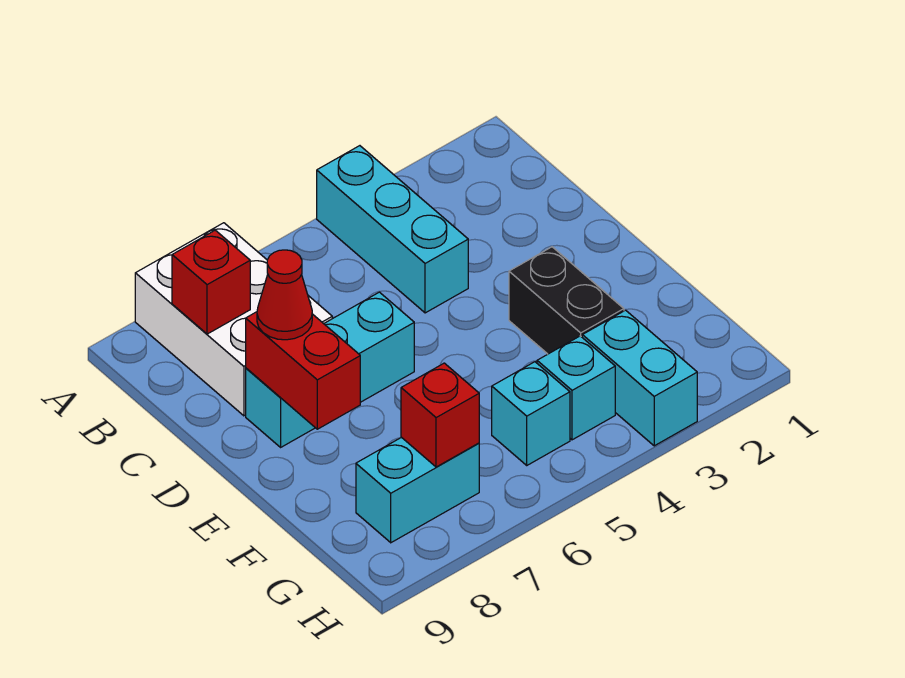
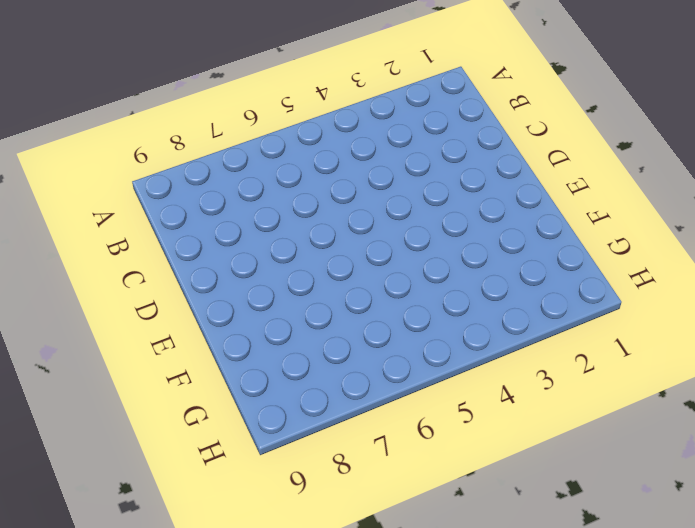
none -> cyan 1x3 brick [317,146,468,313]
none -> white 2x3 brick [135,223,332,416]
none -> cyan 1x3 brick [246,292,414,447]

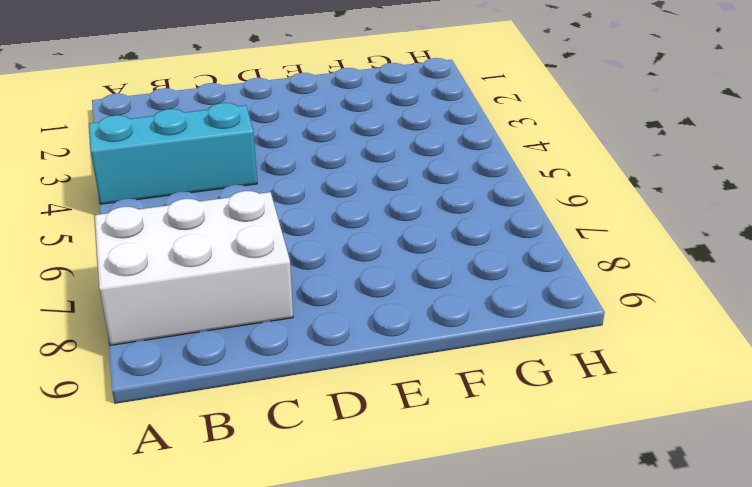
none -> cyan 1x3 brick [246,292,414,447]
none -> black 1x2 brick [509,247,624,354]
none -> cyan 1x2 brick [582,310,697,446]

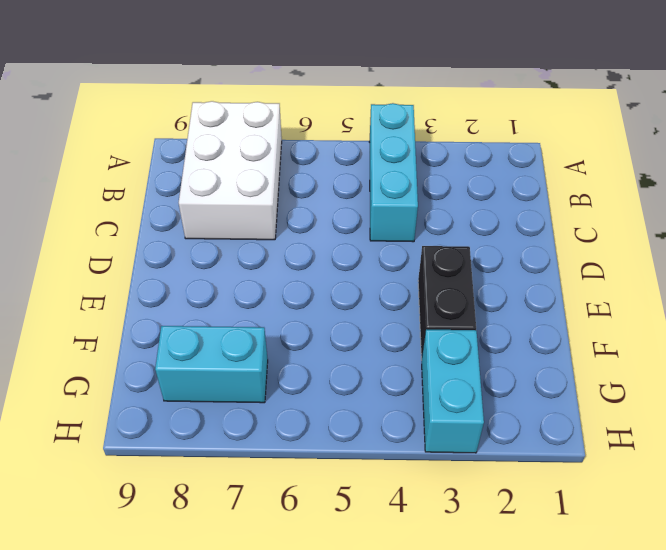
none -> cyan 1x3 brick [246,292,414,447]
none -> cyan 1x1 brick [537,336,615,440]
none -> cyan 1x1 brick [492,362,570,465]

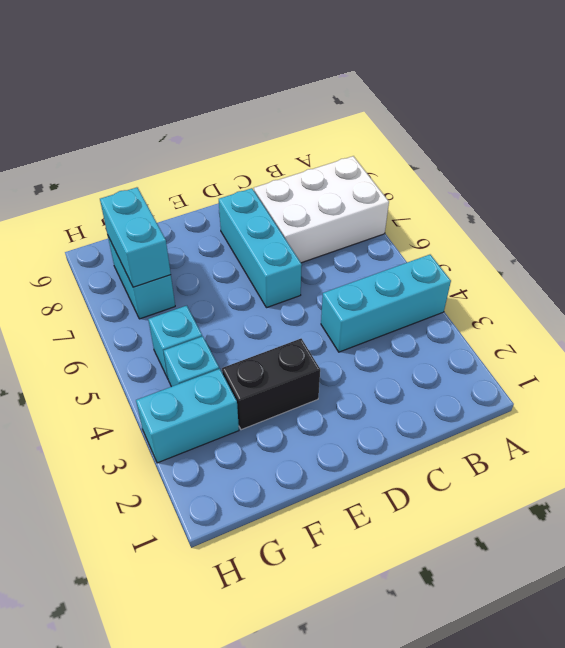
cyan 1x2 brick [100,187,171,287] -> red 1x1 brick [401,363,479,467]
none -> red 1x1 brick [172,230,250,334]
none -> red 1x2 brick [246,312,360,429]
none -> red 1x1 cone [257,250,312,340]

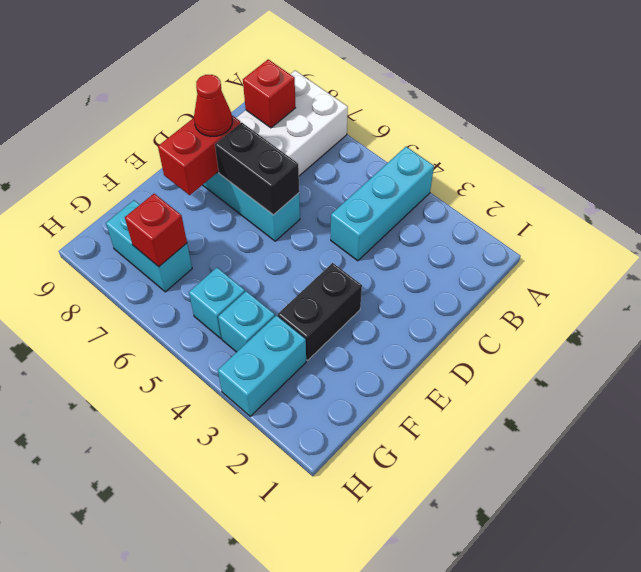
black 1x2 brick [215,122,299,215] -> none

